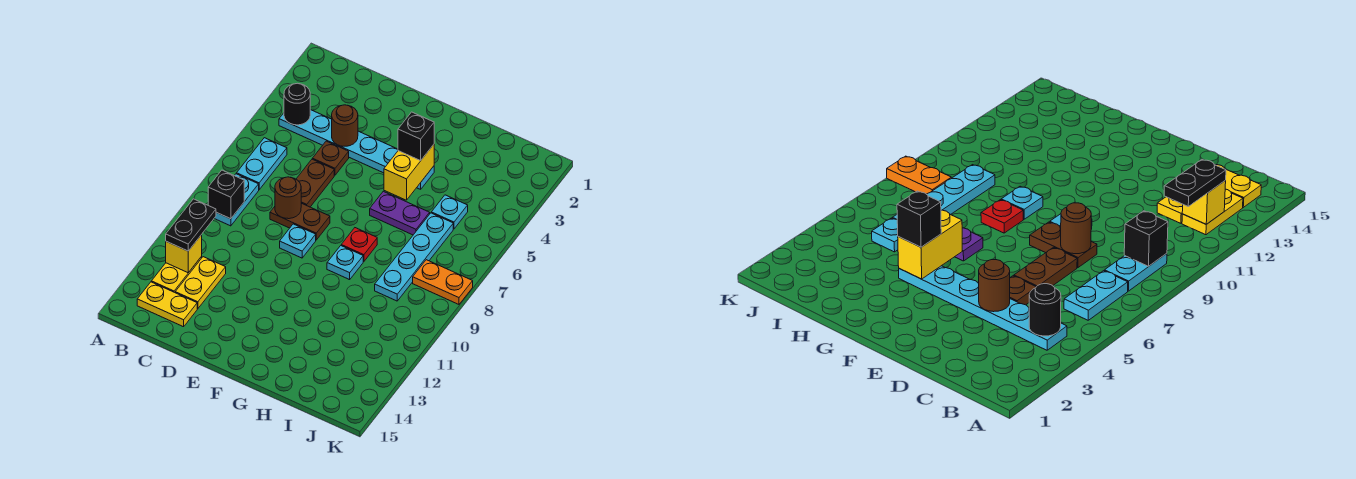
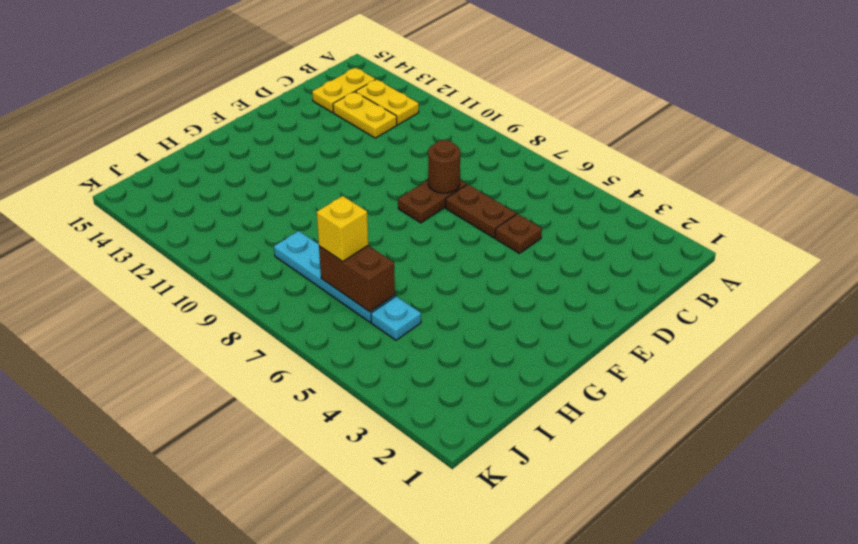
brown 1x2 brick [319,246,395,312] -> none
yellow 1x1 brick [317,196,368,261] -> yellow 1x1 brick moved to [166,235,202,273]
none -> cyan 1x6 plate [279,110,434,189]
none -> cyan 1x2 plate [237,138,287,190]
none -> cyan 1x2 plate [214,174,259,226]

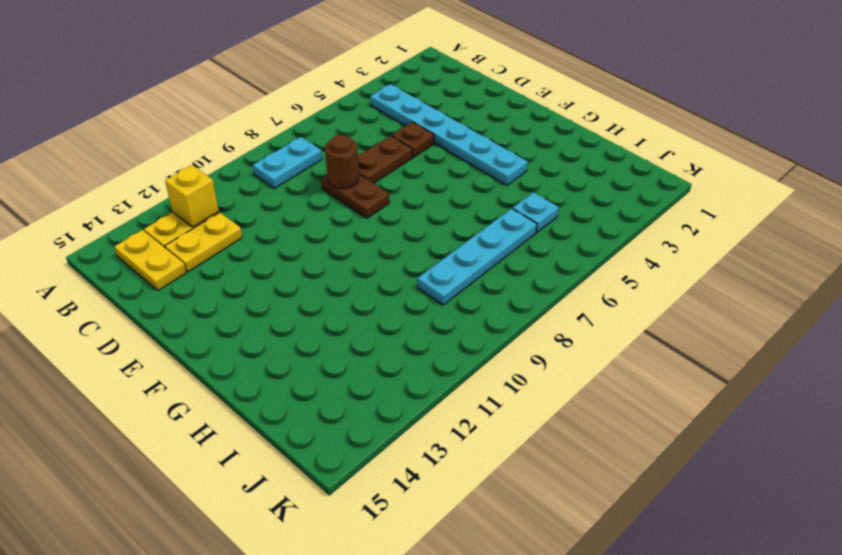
none -> cyan 1x2 plate [237,138,287,190]
none -> cyan 1x1 plate [280,224,316,258]
none -> purple 1x2 plate [370,191,430,235]

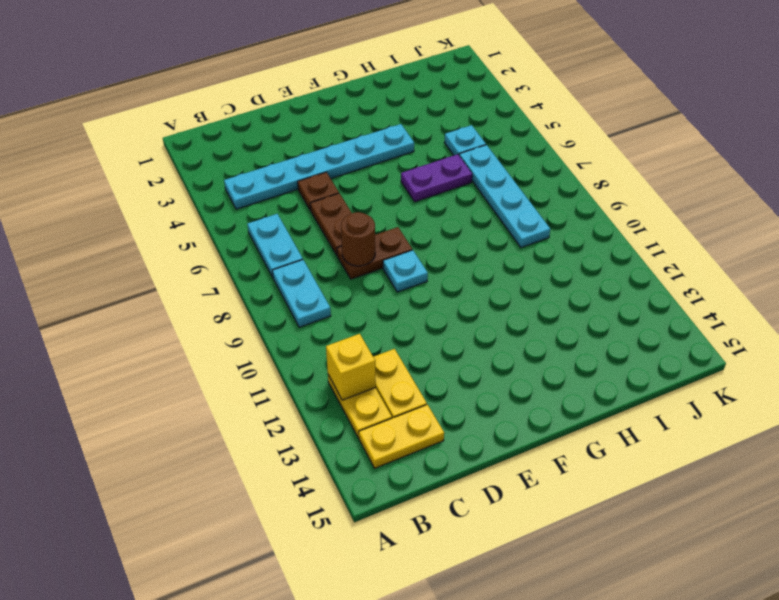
none -> red 1x1 plate [341,228,377,262]
none -> cyan 1x1 plate [327,246,363,280]
none -> orange 1x2 plate [413,260,473,304]

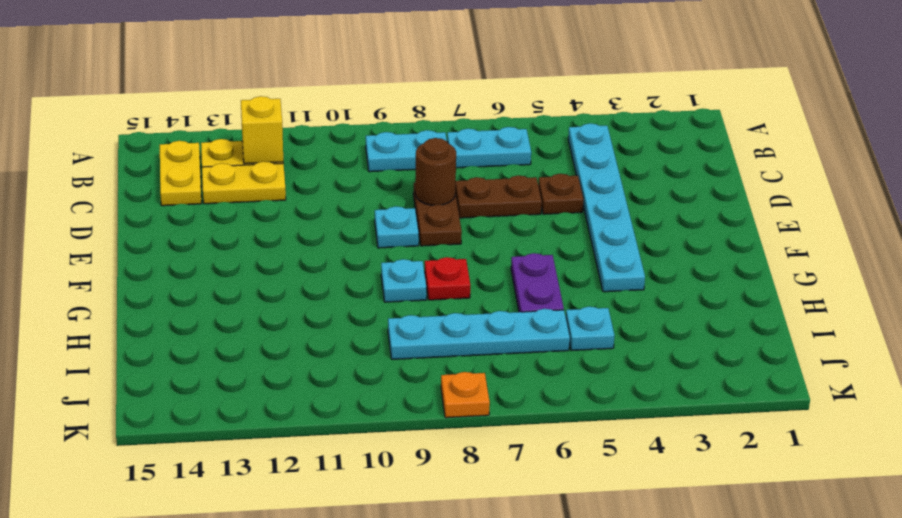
orange 1x1 plate [441,372,490,418] -> orange 1x2 plate [413,260,473,304]
none -> black 1x1 round brick [284,83,310,125]
none -> black 1x1 brick [208,170,244,219]
none -> brown 1x1 round brick [332,105,358,146]

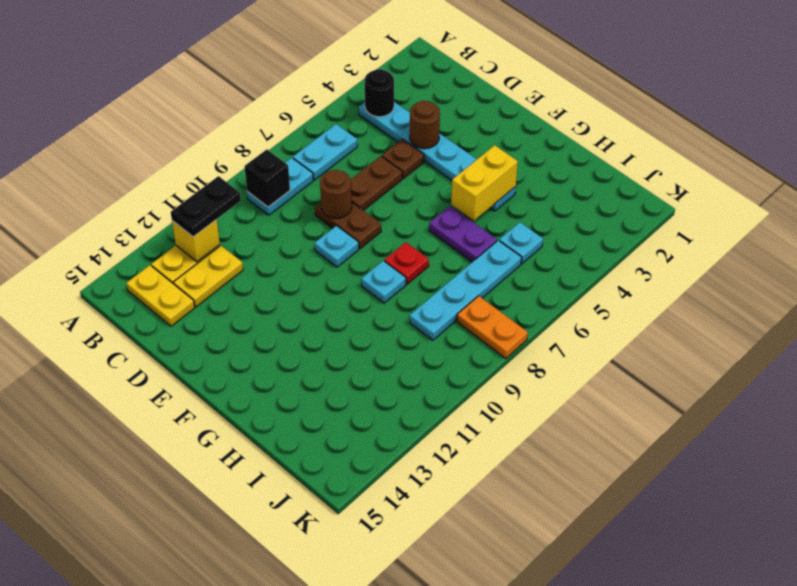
none -> black 1x1 brick [398,112,434,161]

